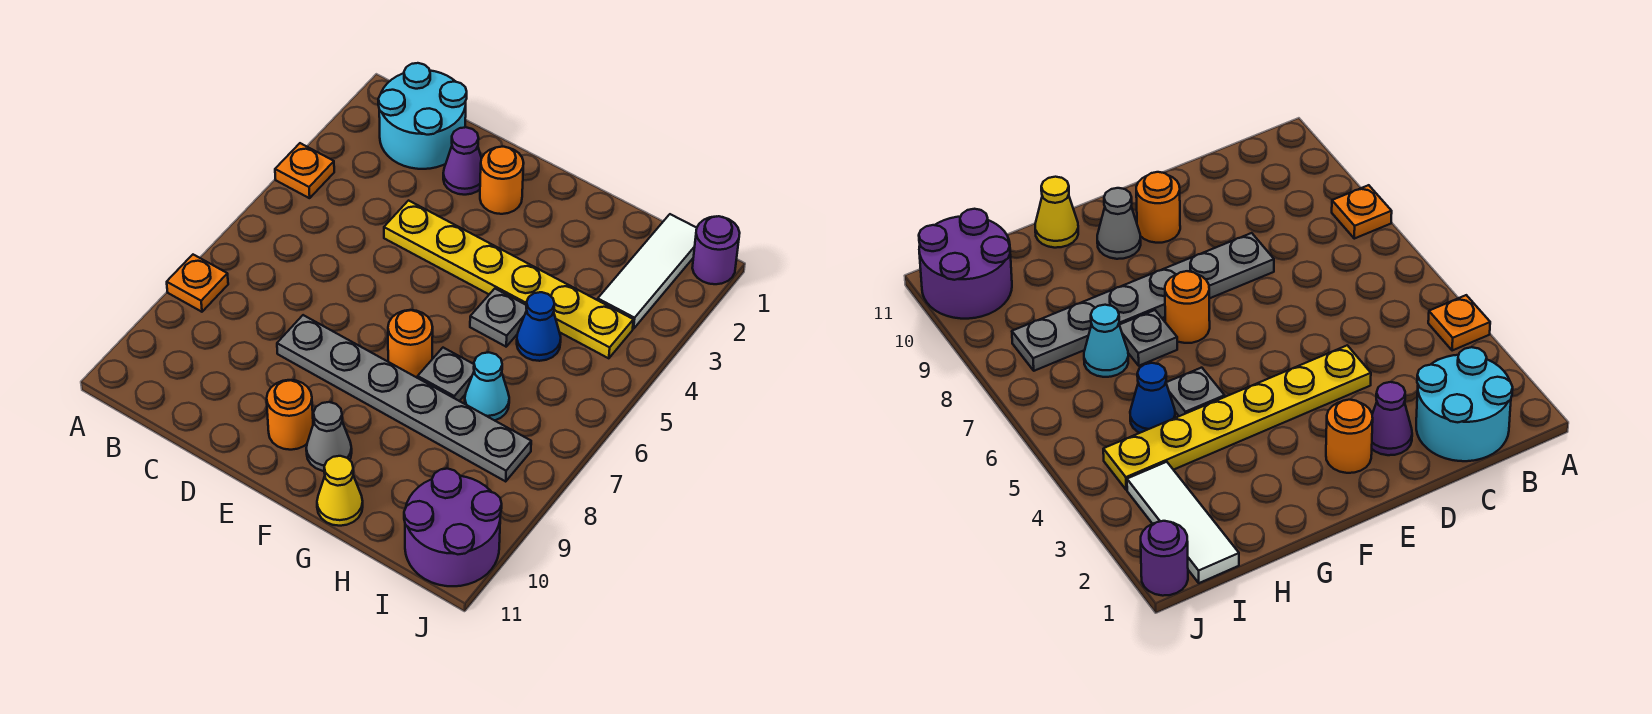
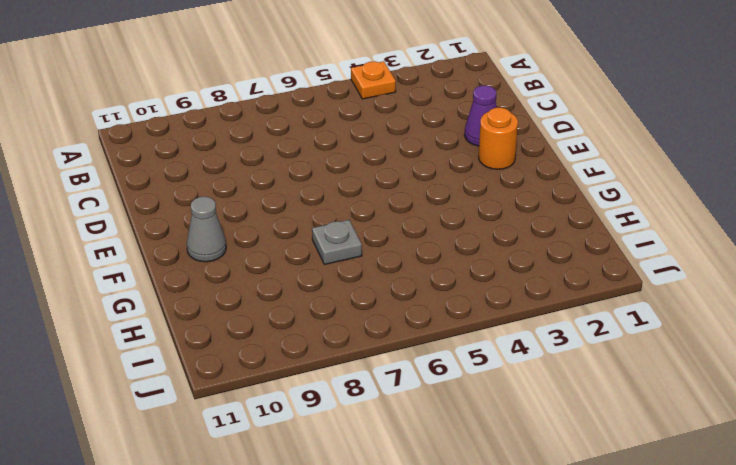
none -> orange 1x1 plate [167,255,228,312]
none -> cyan 2x2 round brick [378,63,467,169]
none -> yellow 1x6 plate [384,201,633,358]

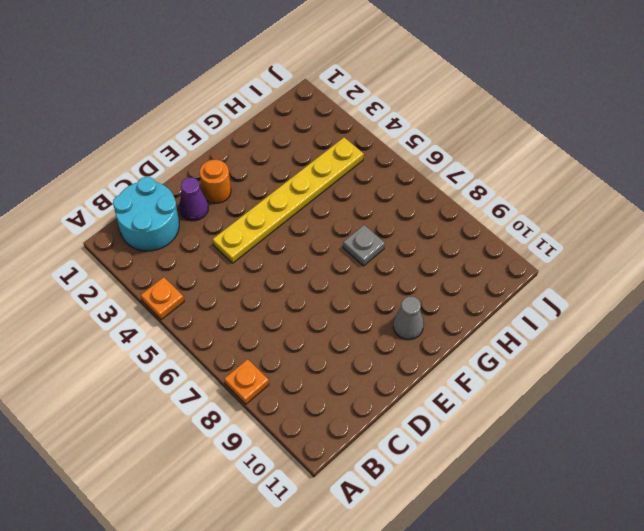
none -> grey 1x6 plate [277,315,531,481]
none -> orange 1x1 round brick [267,380,313,450]
none -> orange 1x1 round brick [388,310,433,378]

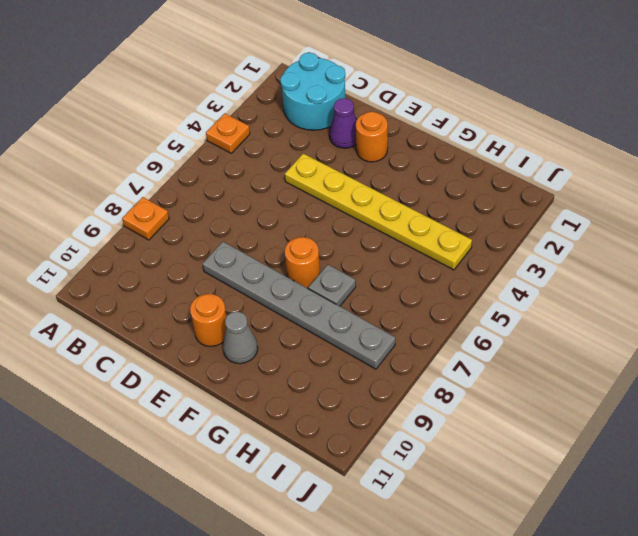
none -> grey 1x1 plate [470,289,527,347]
none -> yellow 1x1 cone [317,456,363,526]
none -> blue 1x1 cone [517,292,561,361]

